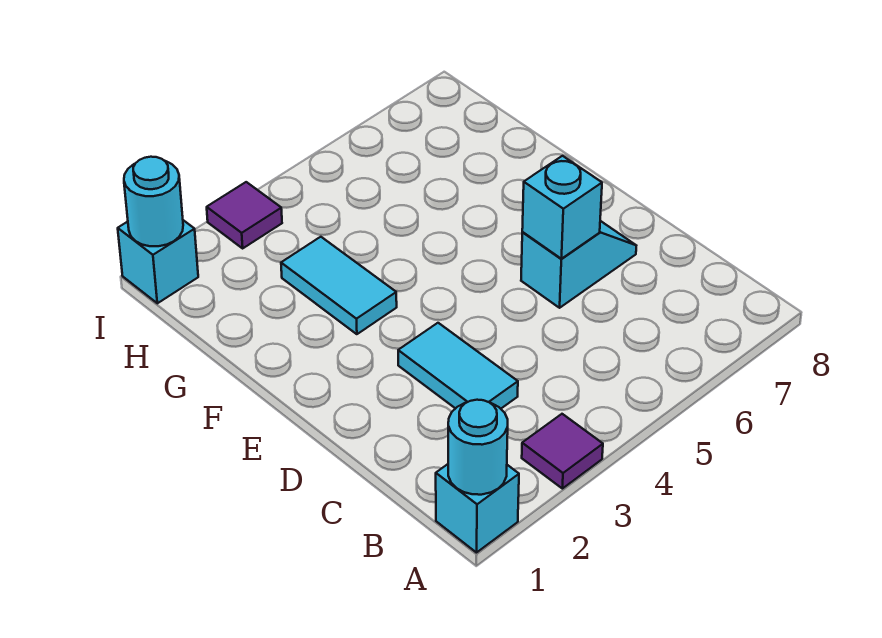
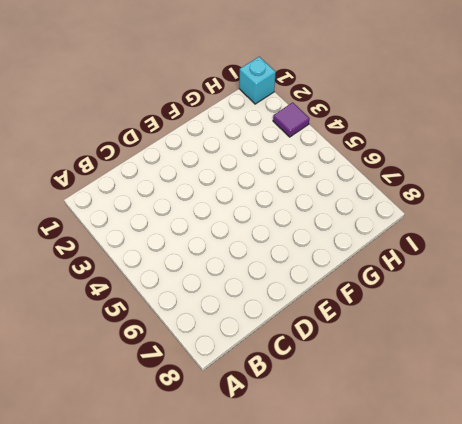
none -> cyan 1x1 brick [436,464,519,553]
none -> purple 1x1 tile [522,414,603,489]

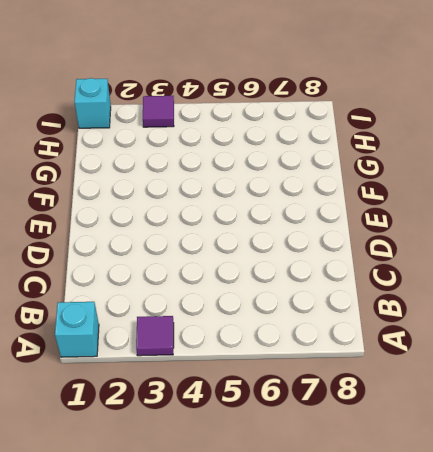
none -> cyan 1x2 tile [398,323,518,409]
none -> cyan 1x2 slope [521,221,636,308]

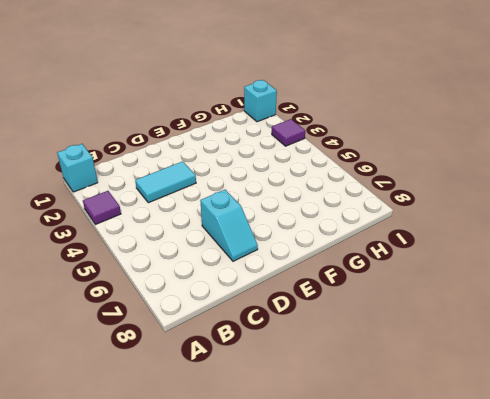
none -> cyan 1x2 tile [281,237,397,334]
none -> cyan 1x1 round brick [448,400,508,495]

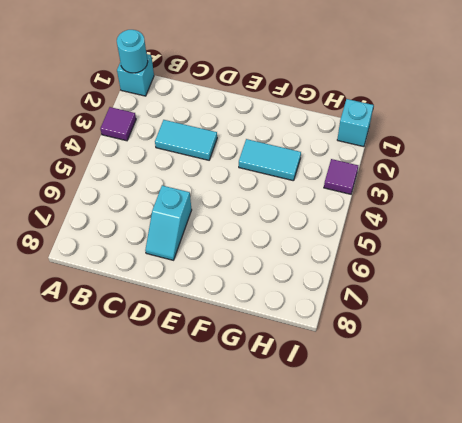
none -> cyan 1x1 brick [522,156,602,259]
none -> cyan 1x1 round brick [124,157,183,246]

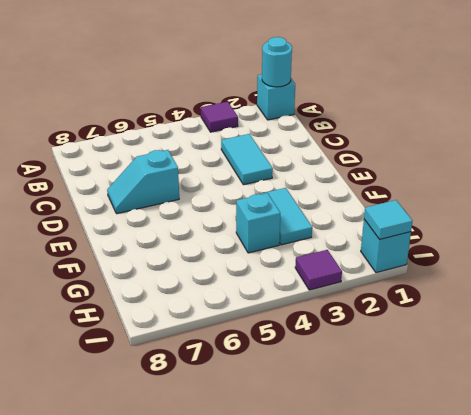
cyan 1x1 brick [236,193,280,253] -> cyan 1x1 brick moved to [522,156,602,259]
cyan 1x1 tile [364,200,412,239] -> cyan 1x1 round brick [124,157,183,246]

